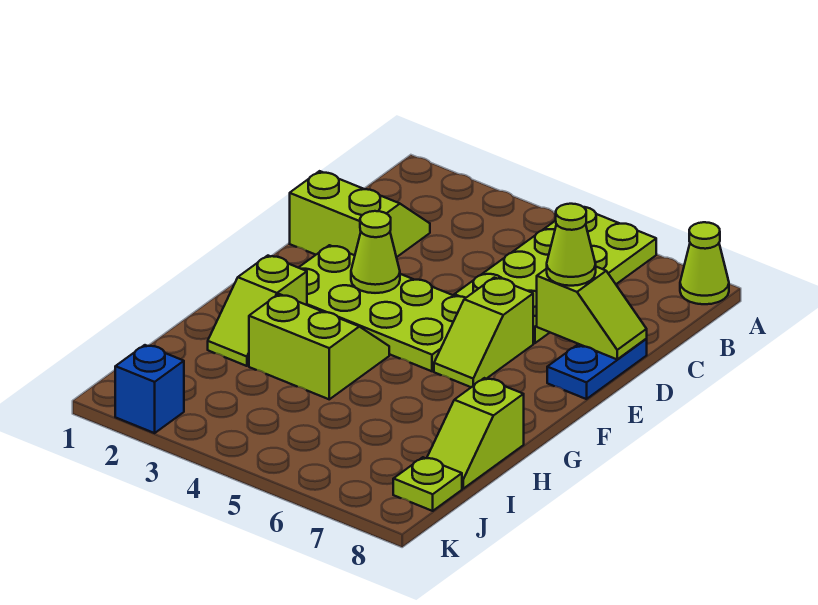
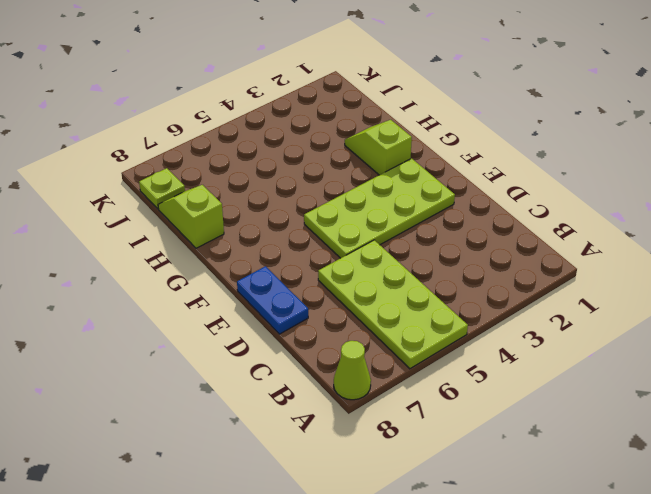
none -> lime 2x2 slope [290,171,430,257]
none -> lime 1x2 slope [434,278,533,387]
none -> lime 2x2 slope [249,294,389,399]

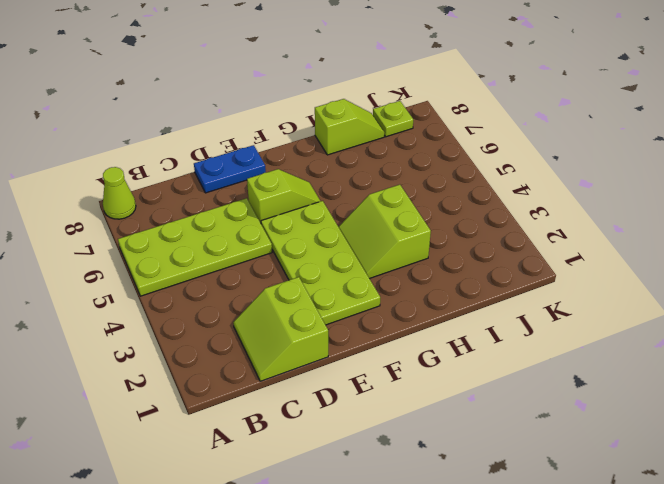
none -> lime 1x2 slope [208,256,307,366]
none -> blue 1x1 brick [115,345,184,433]
none -> lime 1x2 slope [537,267,647,359]

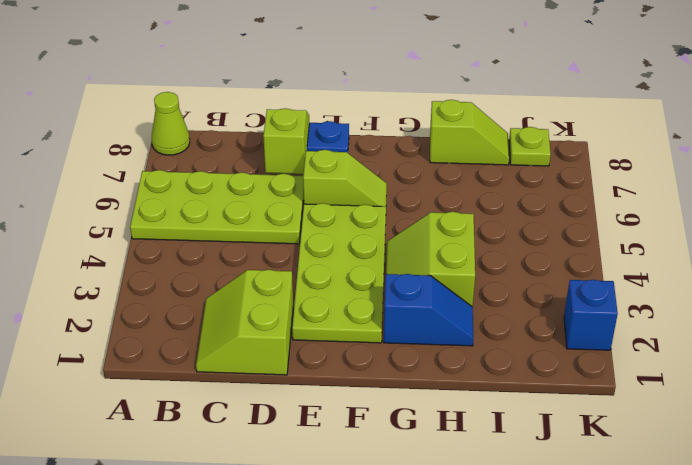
blue 1x2 slope [384,274,473,346] -> lime 1x2 slope [208,256,307,366]
none -> lime 1x1 cone [351,211,400,293]
none -> lime 1x1 cone [547,204,596,286]

